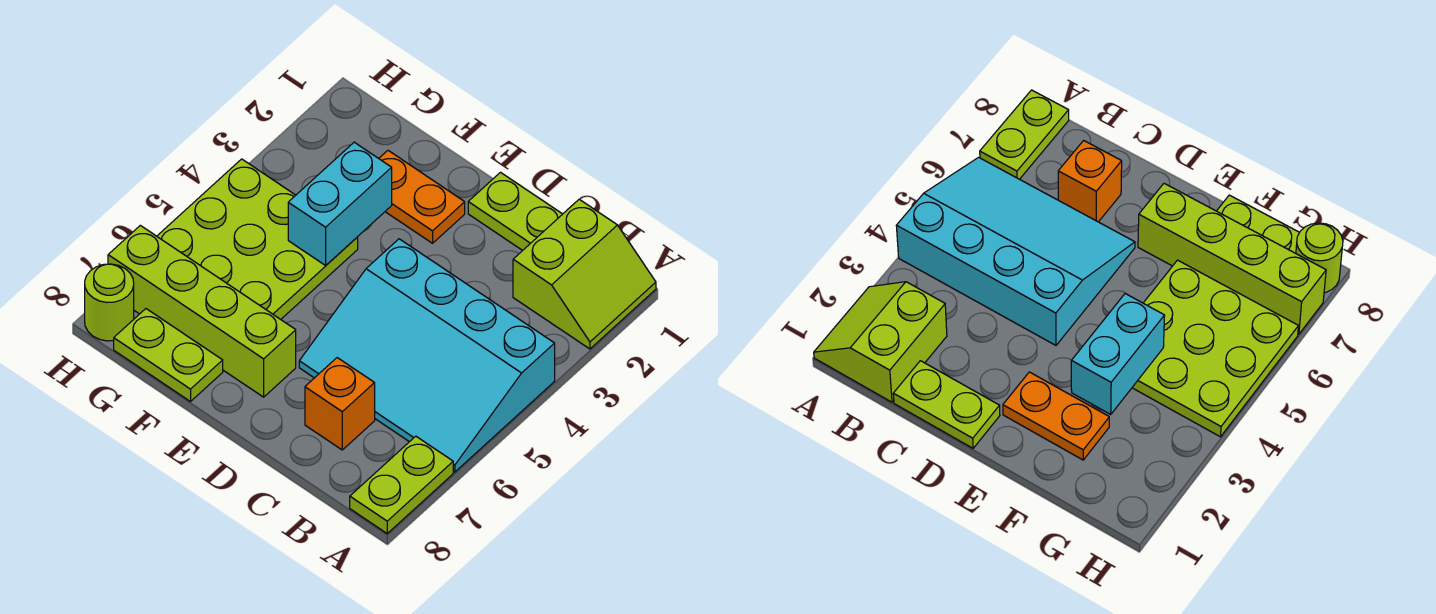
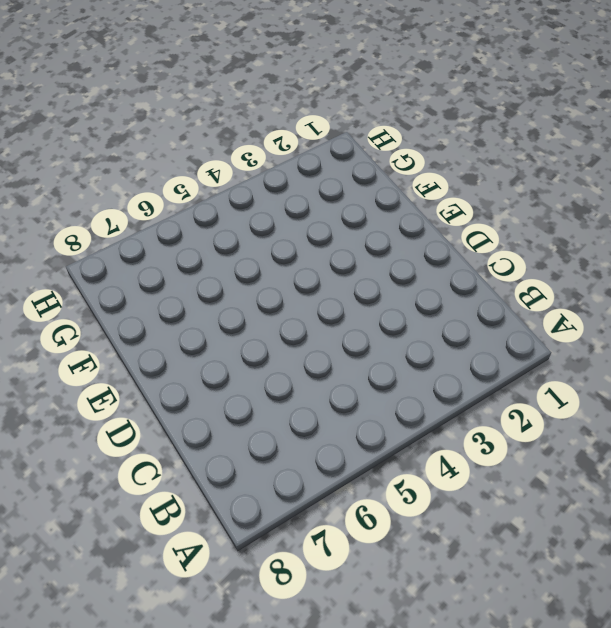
none -> lime 2x2 slope [513,199,656,349]
none -> cyan 3x4 slope [299,239,555,472]

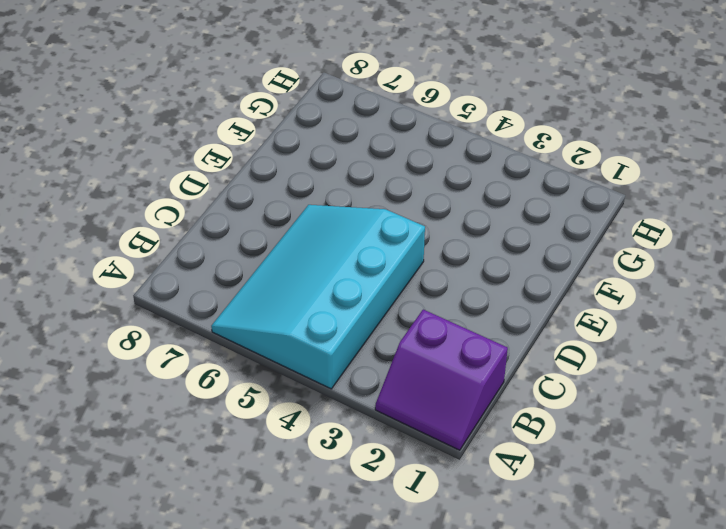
purple 2x2 slope [375,310,508,450] -> lime 2x2 slope [513,199,656,349]
none -> lime 1x2 plate [350,436,453,533]
none -> lime 1x2 plate [468,172,562,250]

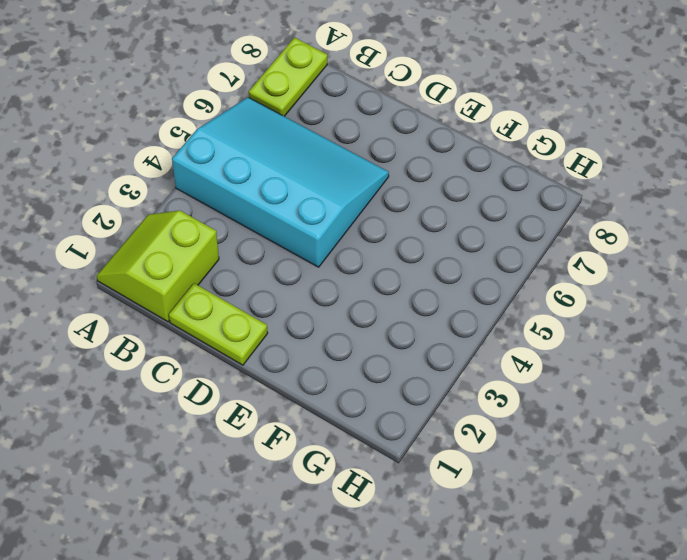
none -> orange 1x1 brick [305,358,375,450]
none -> orange 1x2 plate [379,151,465,243]

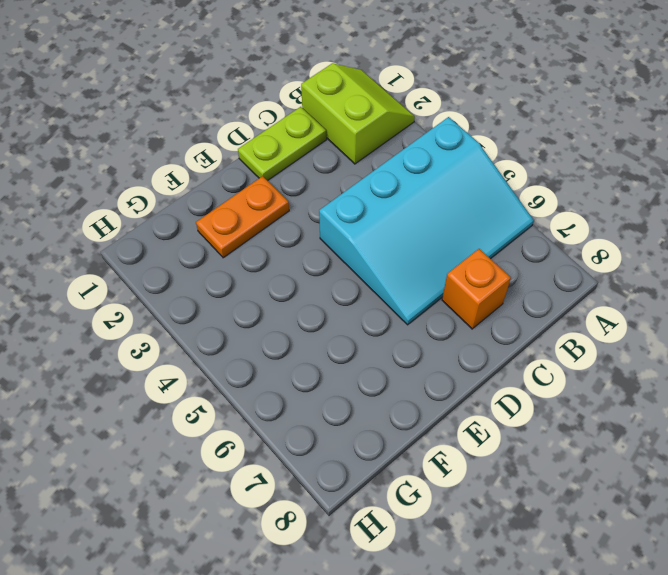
none -> lime 1x2 plate [350,436,453,533]
none -> lime 1x4 brick [108,225,296,397]

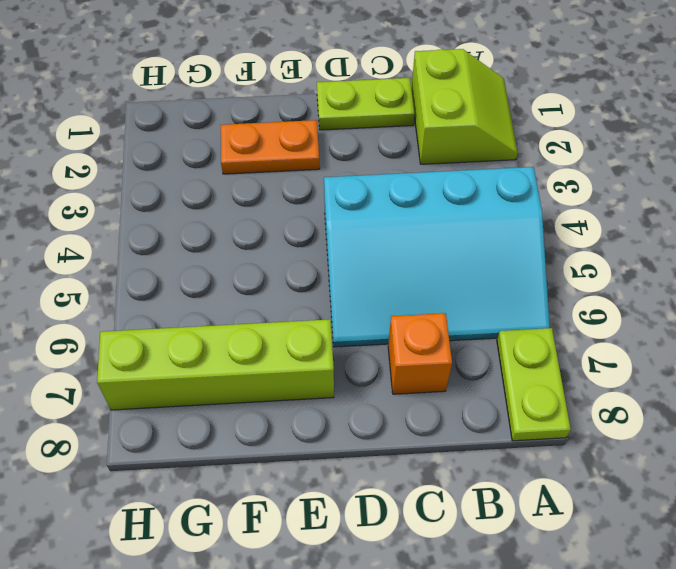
none -> lime 3x3 plate [157,159,358,319]
none -> lime 1x2 plate [114,309,223,402]

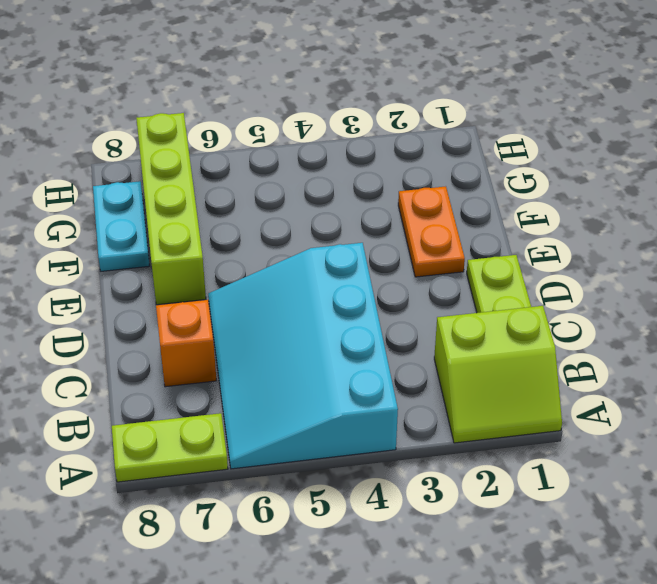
cyan 1x2 plate [93,181,150,271] -> lime 1x2 plate [114,309,223,402]
none -> lime 3x3 plate [157,159,358,319]
none -> lime 1x1 round brick [85,264,134,341]

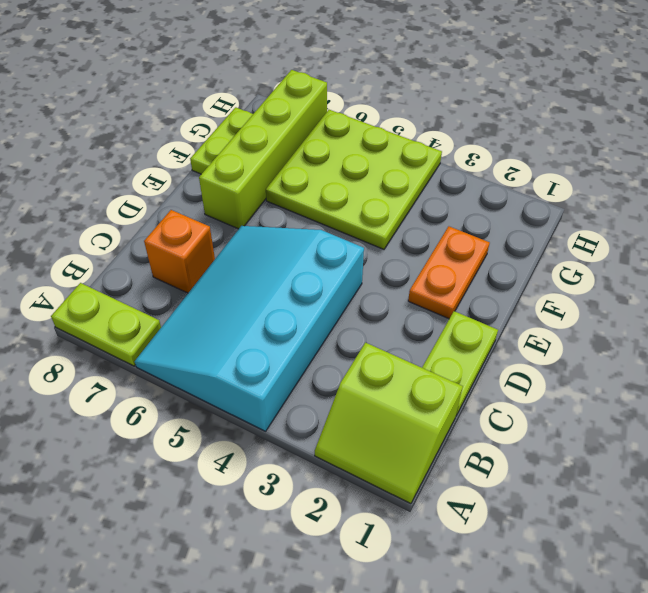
none -> lime 1x1 round brick [85,264,134,341]
none -> cyan 1x2 brick [288,142,392,265]

